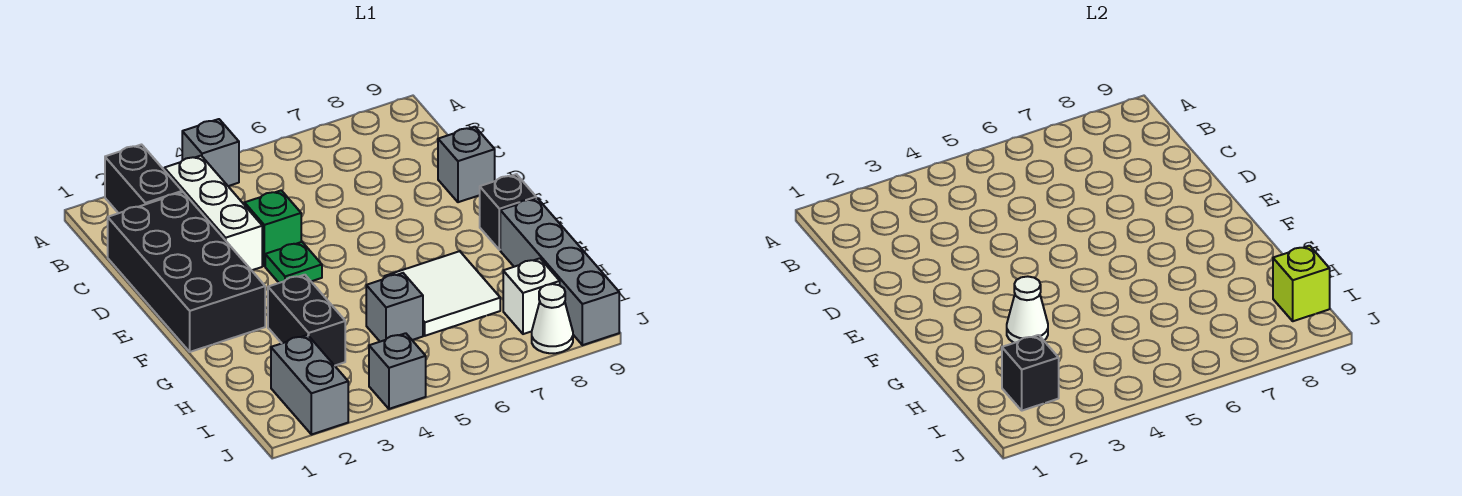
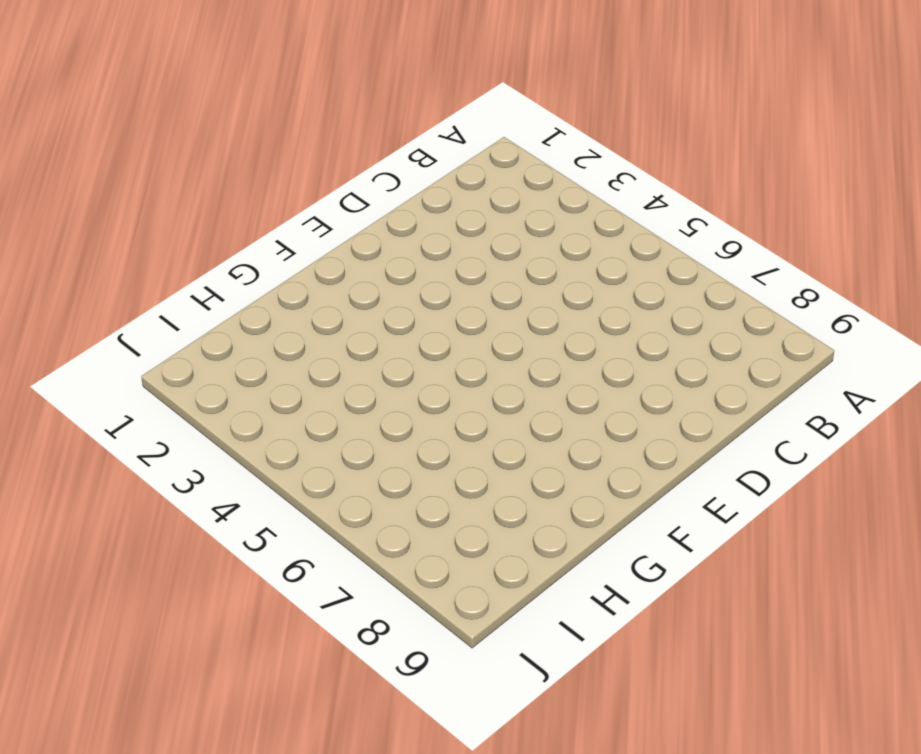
none -> black 1x2 brick [105,145,182,213]
none -> grey 1x1 brick [182,119,239,186]
none -> white 1x3 brick [164,156,262,270]

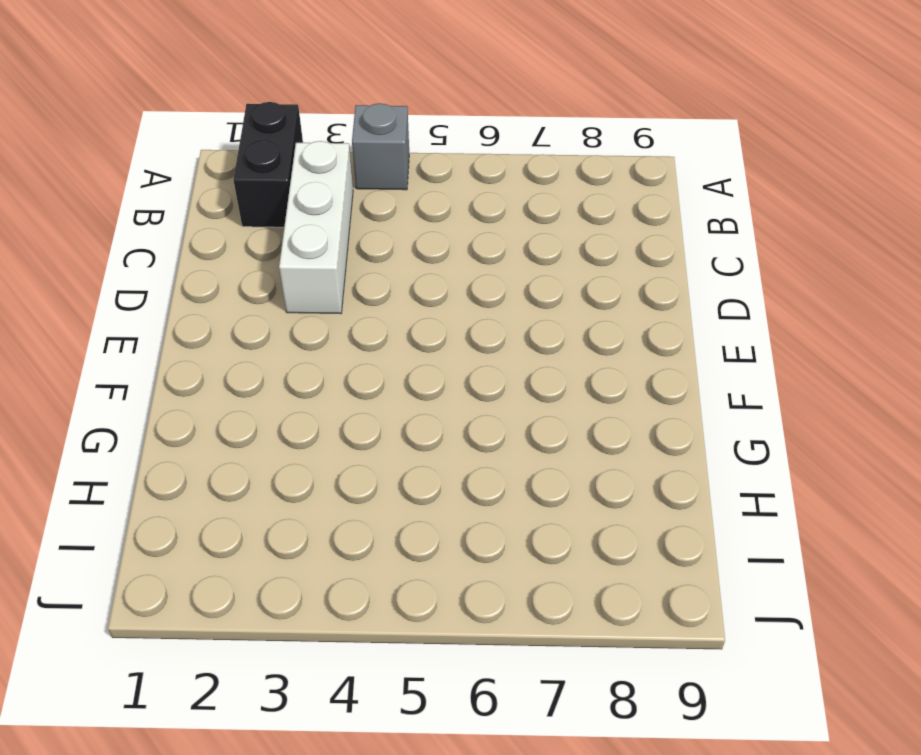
none -> black 2x4 brick [108,192,265,352]
none -> green 1x1 brick [245,190,301,266]
none -> grey 1x1 brick [438,127,495,202]

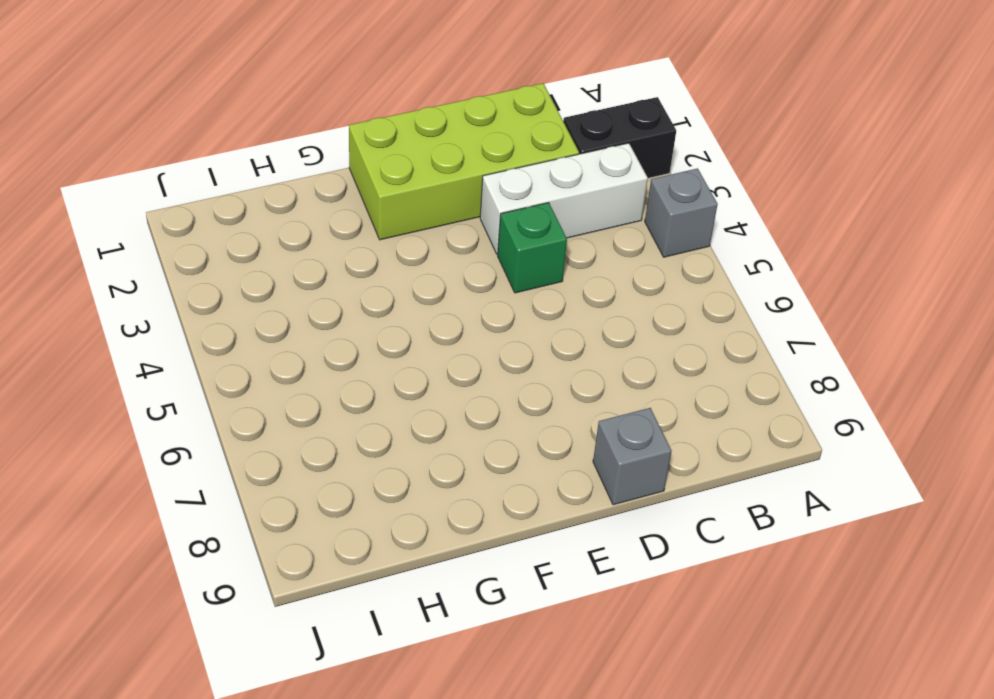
lime 2x4 brick [349,83,579,240] -> black 2x4 brick [108,192,265,352]
none -> green 1x1 plate [265,242,322,283]
none -> black 1x1 brick [479,174,536,250]
none -> black 1x2 brick [268,275,345,366]

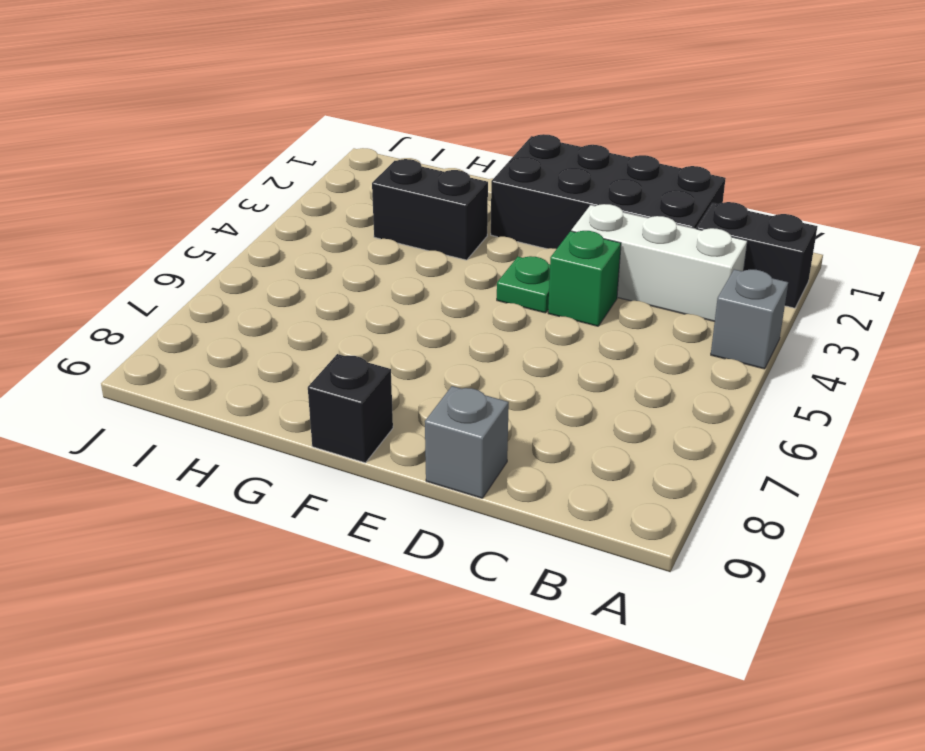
none -> white 2x2 tile [384,251,500,336]
none -> grey 1x4 brick [500,198,619,345]
none -> grey 1x1 brick [366,273,423,342]

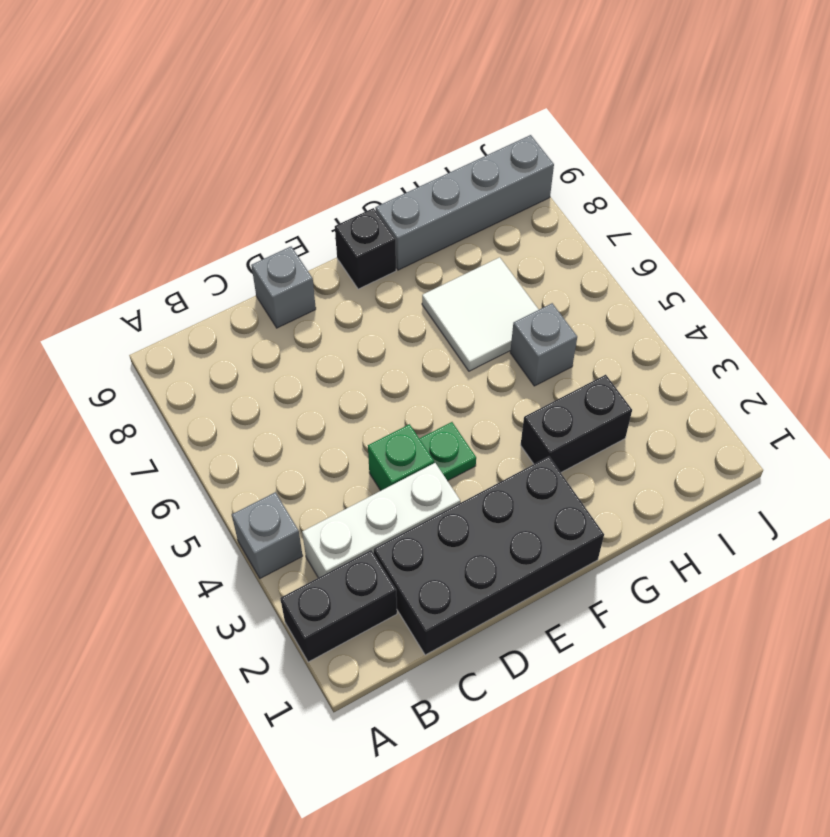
none -> grey 1x2 brick [271,335,348,435]
none -> white 1x1 brick [503,258,560,334]
none -> grey 1x1 brick [369,333,426,409]

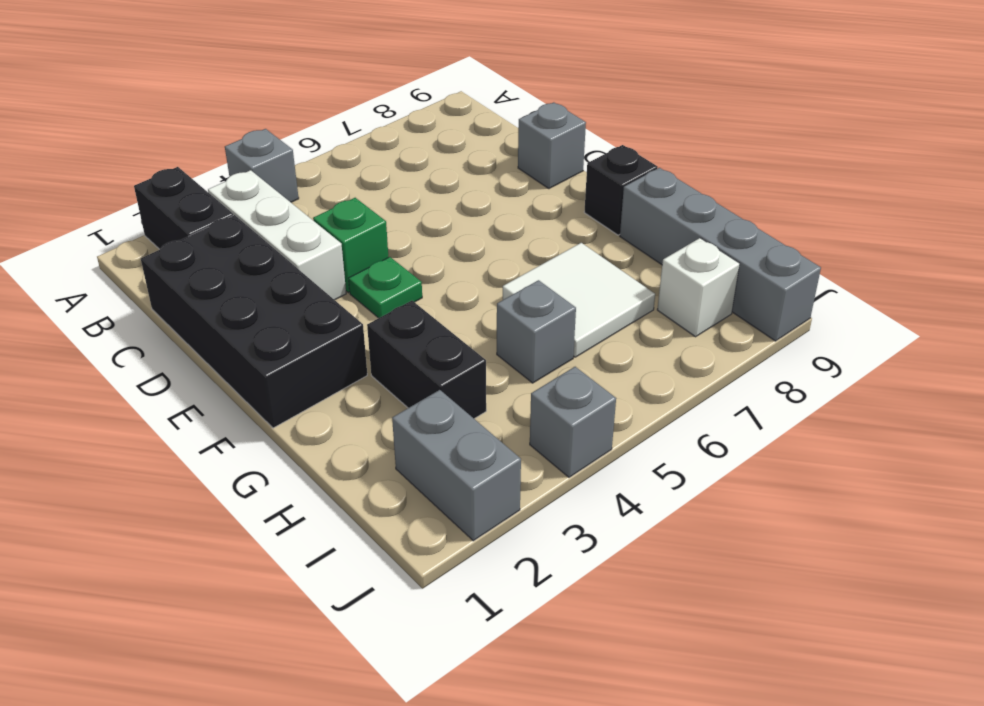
none -> white 1x1 cone [532,284,573,353]
none -> white 1x1 cone [1007,276,1048,343]
none -> black 1x1 brick [1002,335,1059,411]

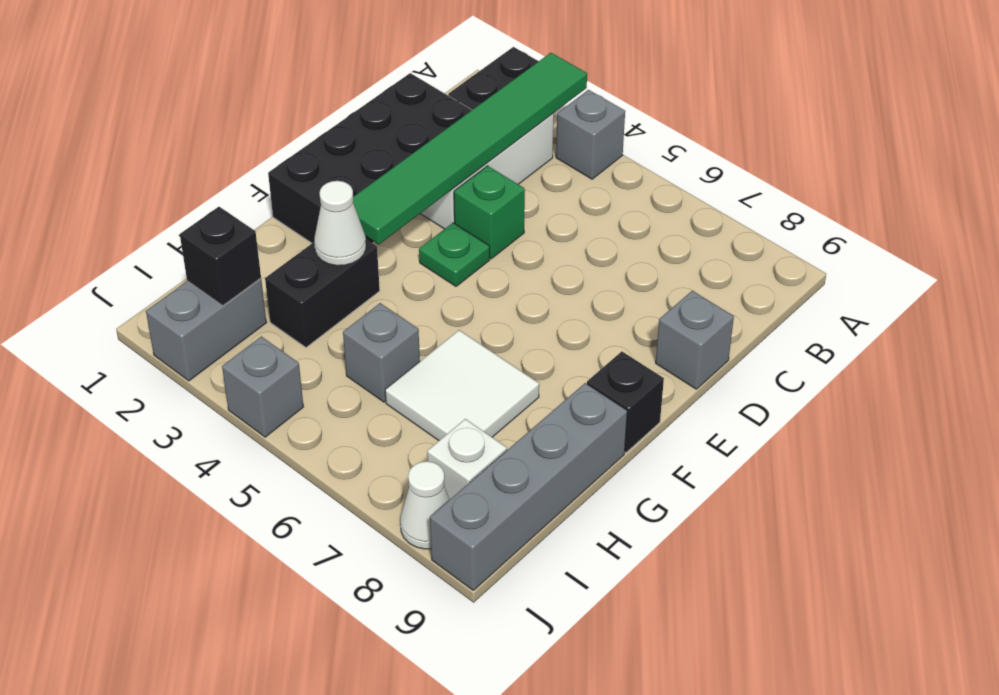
green 1x6 tile [353,53,587,244] -> none
none -> lime 1x1 brick [1273,246,1330,321]

